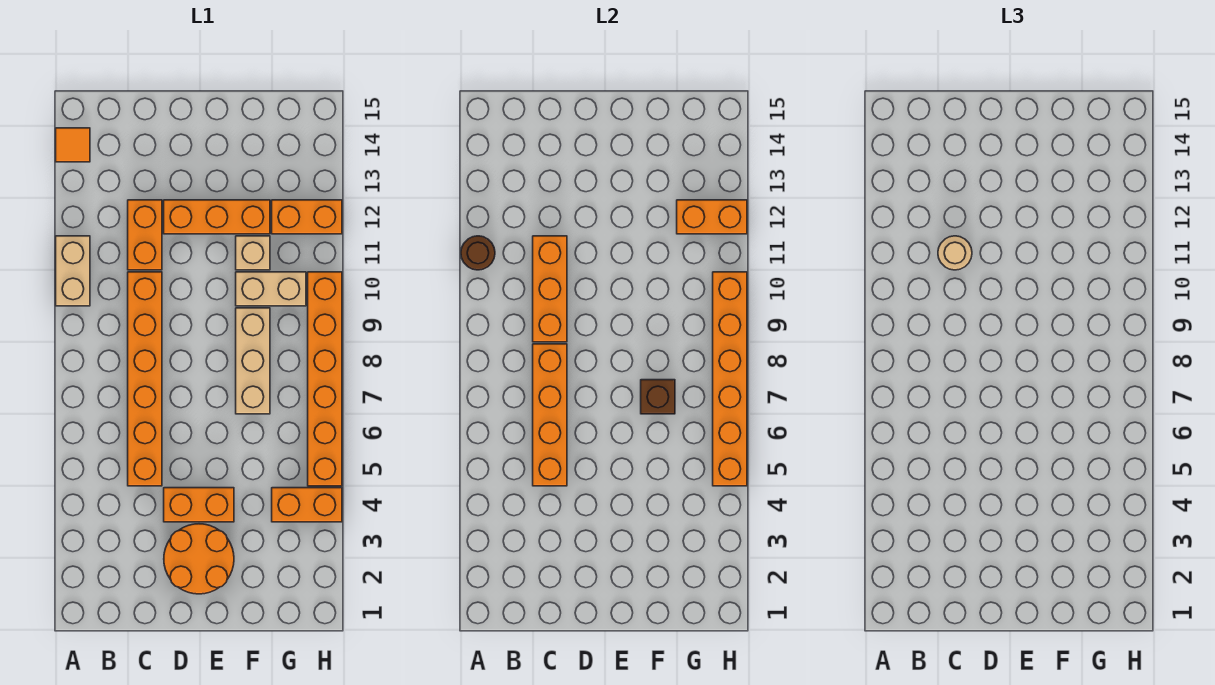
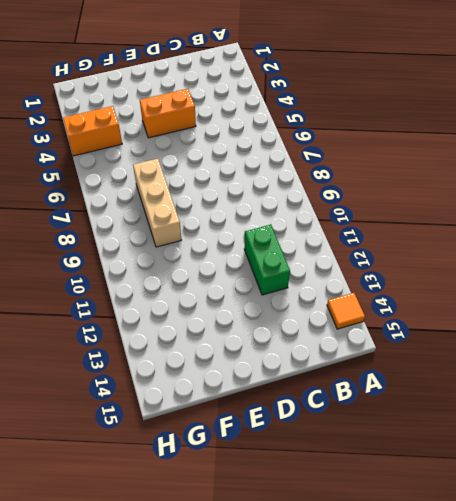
green 1x2 brick [244,224,290,295] -> orange 1x2 brick [128,200,162,270]
none -> tan 1x2 brick [56,236,90,306]
none -> orange 1x6 brick [128,272,162,486]
none -> orange 2x2 round brick [164,524,234,594]

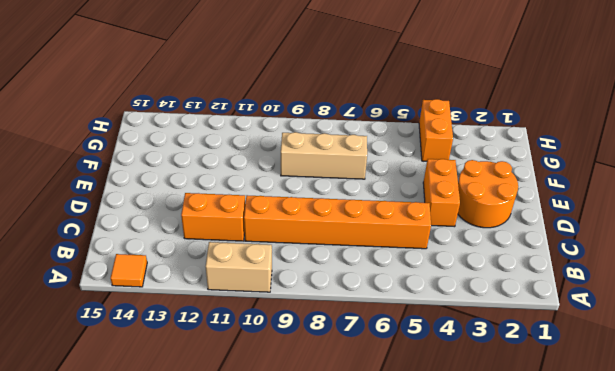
none -> orange 1x3 brick [164,200,270,234]
none -> tan 1x2 brick [236,272,306,306]
none -> tan 1x1 brick [236,236,270,270]

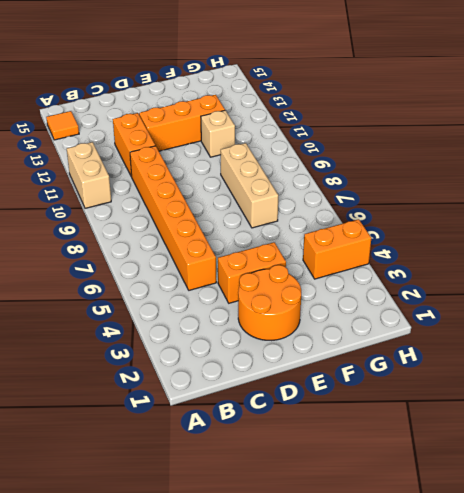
none -> tan 1x2 brick [236,272,306,306]
none -> orange 1x2 brick [272,200,342,234]
none -> orange 1x6 brick [308,272,342,486]

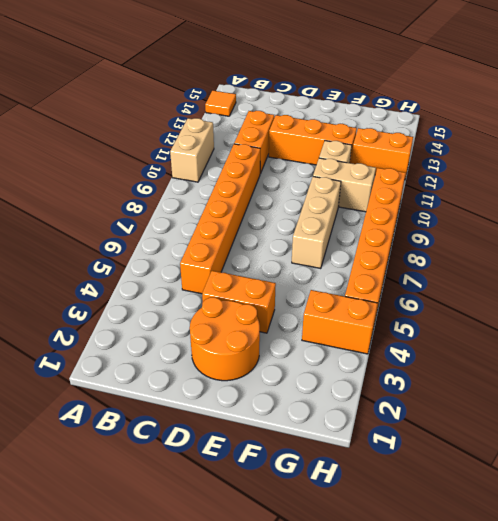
none -> brown 1x1 round brick [461,236,495,270]
none -> orange 1x4 brick [533,344,567,486]
none -> orange 1x3 brick [533,236,567,342]

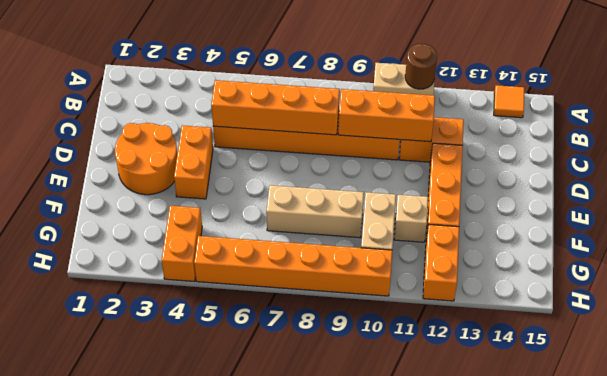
none -> brown 1x1 brick [641,380,675,414]
none -> orange 1x2 brick [677,200,747,234]
none -> orange 1x6 brick [713,272,747,486]

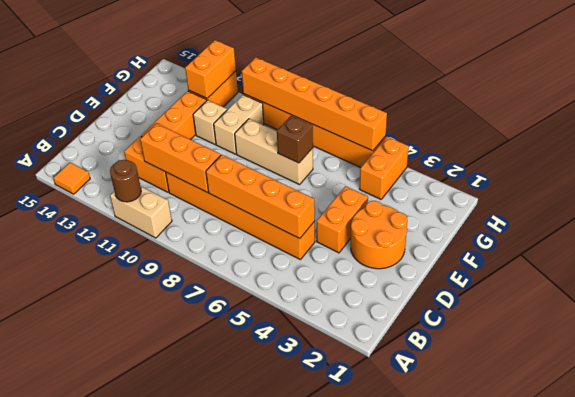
none -> tan 1x1 round brick [938,236,972,270]

